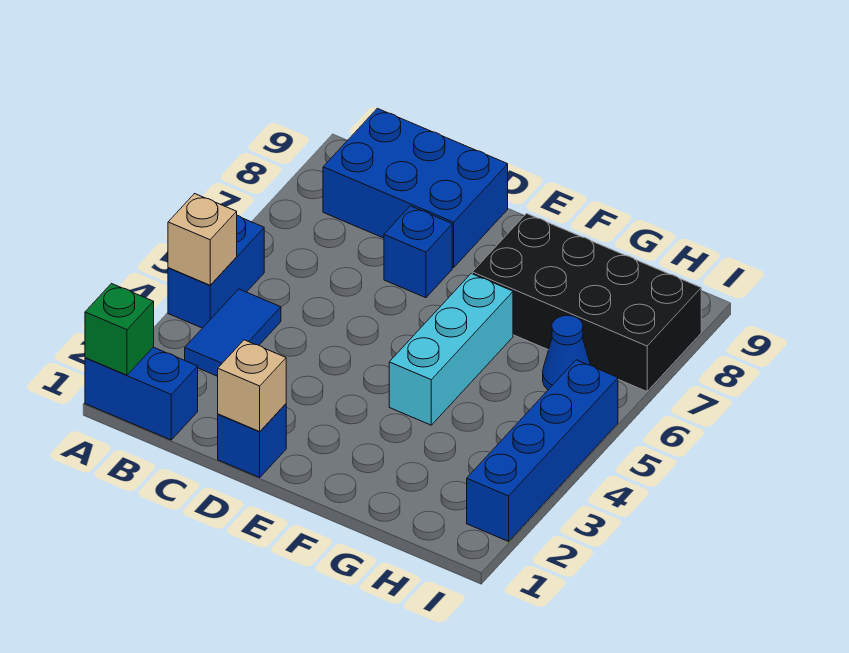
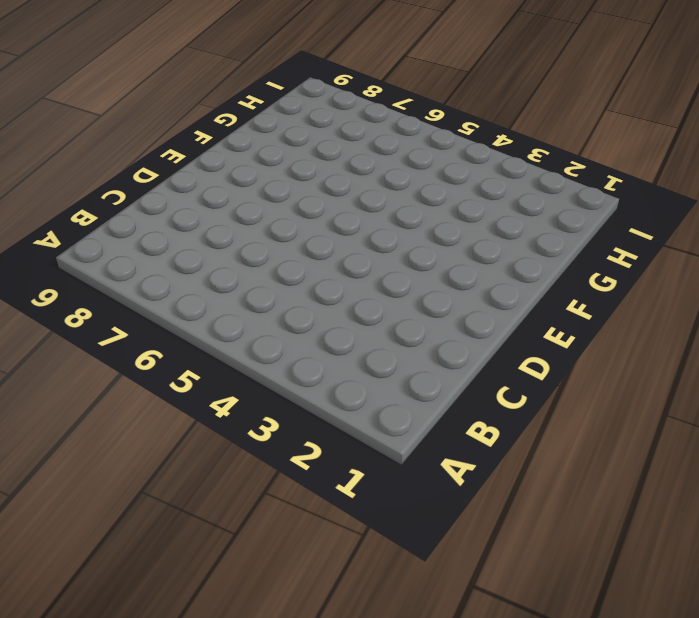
none -> blue 1x2 brick [85,347,198,440]
none -> blue 1x2 brick [168,215,264,328]
none -> blue 1x2 tile [185,289,281,376]

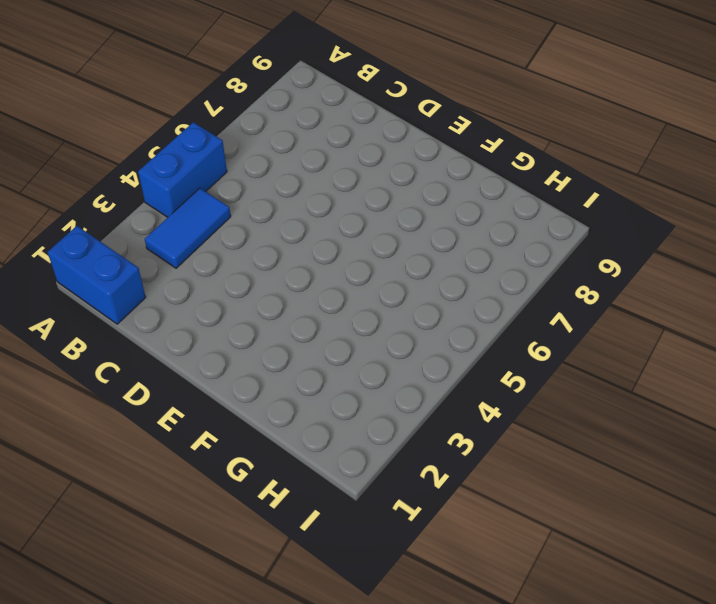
none -> blue 2x3 brick [323,108,508,268]
none -> blue 1x1 brick [218,404,286,477]
none -> blue 1x1 brick [384,206,452,298]

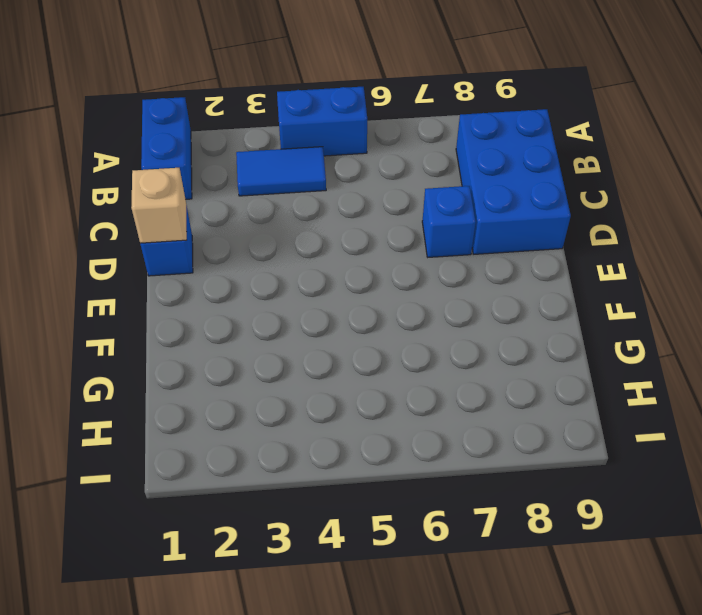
none -> cyan 1x3 brick [389,274,513,425]
none -> black 2x4 brick [472,214,701,391]
none -> blue 1x1 cone [543,315,590,390]

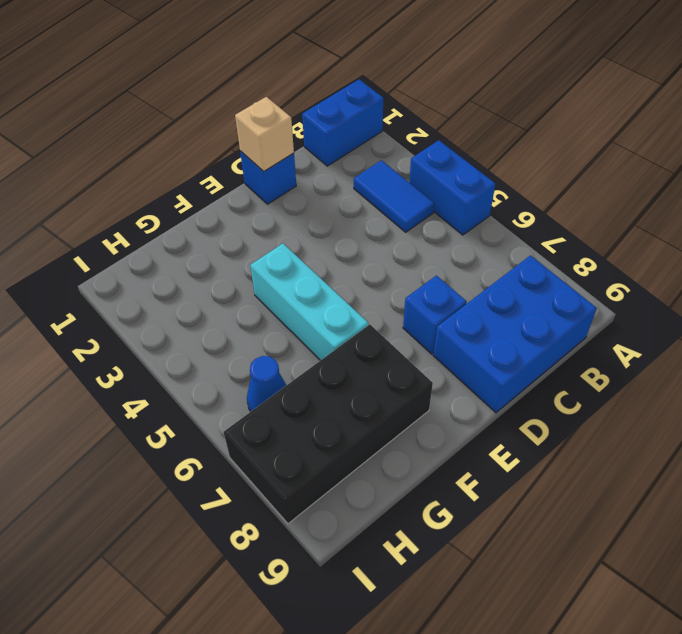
none -> blue 1x4 brick [467,360,618,541]
none -> green 1x1 brick [85,284,154,375]
none -> tan 1x1 brick [168,194,237,285]

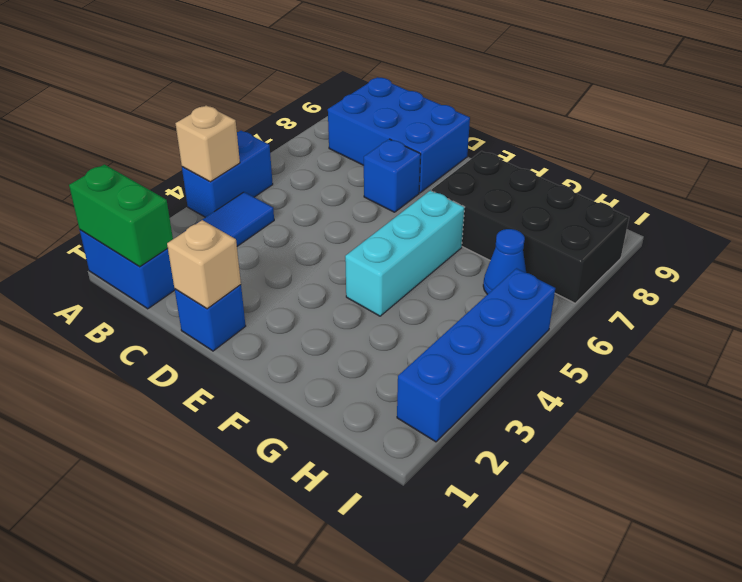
green 1x2 brick [69,164,173,267] -> green 1x1 brick [85,284,154,375]

